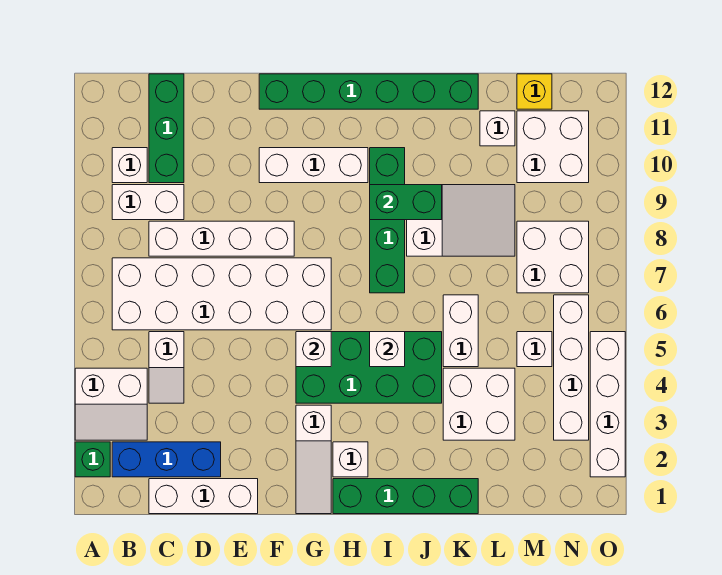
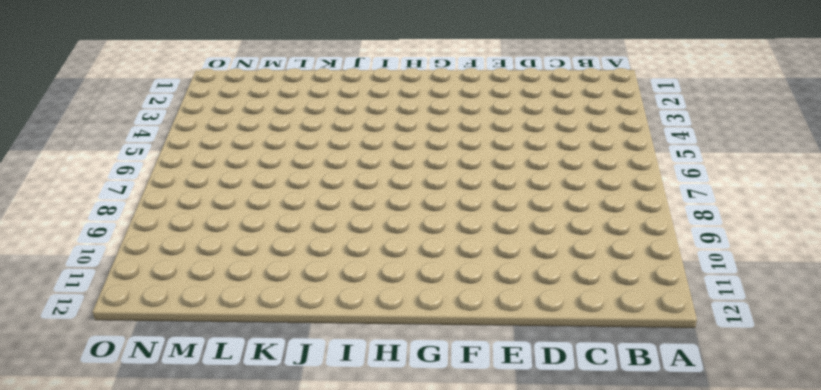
none -> green 1x1 brick [75,442,110,477]
none -> white 2x2 slope [75,368,147,440]
none -> blue 1x3 brick [112,442,221,477]
none -> white 2x6 brick [112,258,331,330]

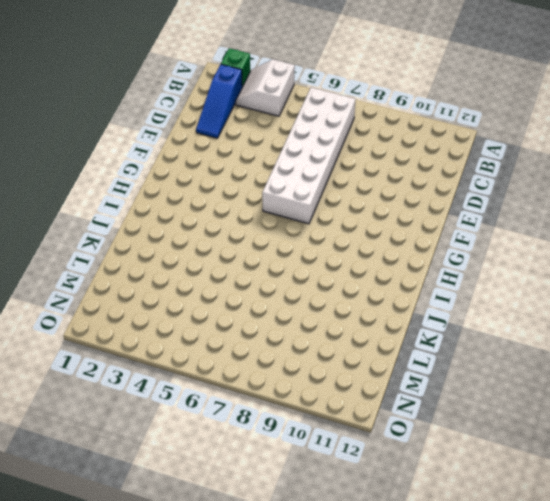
blue 1x3 slope [196,64,242,138] -> blue 1x3 brick [112,442,221,477]
none -> white 1x2 brick [112,185,184,220]
none -> white 1x1 brick [112,148,147,183]
none -> white 1x3 brick [149,479,258,514]
none -> white 1x2 slope [149,332,184,403]

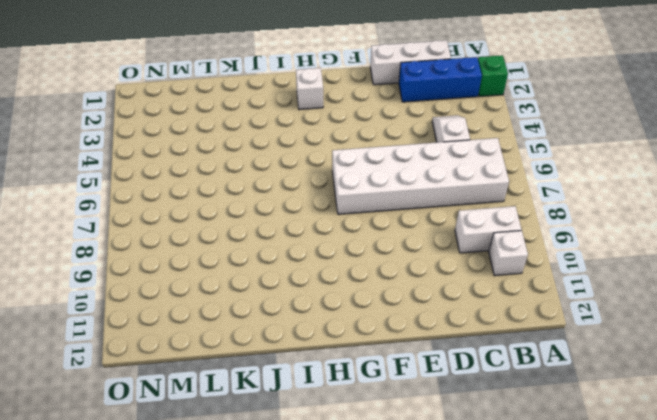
none -> white 2x2 slope [75,368,147,440]
none -> white 1x4 brick [149,221,294,256]
none -> green 1x3 brick [149,74,184,183]
none -> white 1x3 brick [259,148,368,183]

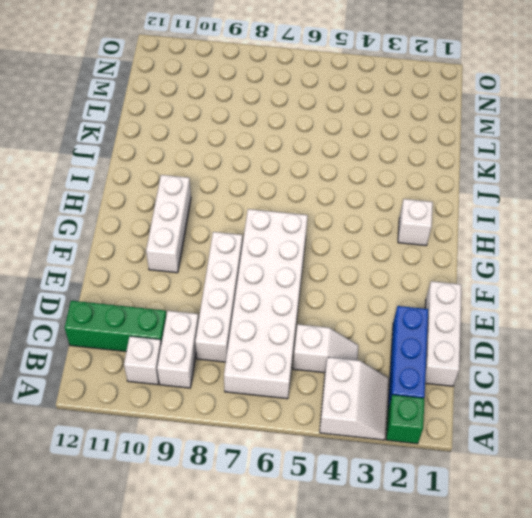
none -> green 1x6 brick [259,74,478,109]
none -> white 1x3 slope [296,405,331,514]
none -> green 2x4 brick [296,332,442,403]
none -> green 1x4 brick [333,479,478,514]

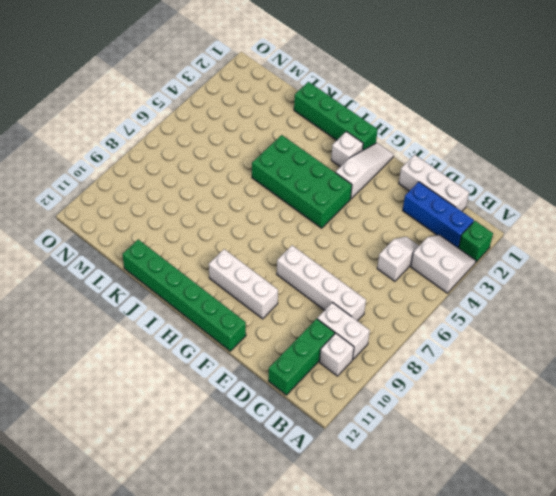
none -> white 2x6 brick [112,258,331,330]
none -> green 1x4 brick [370,148,405,293]
none -> white 2x3 slope [407,185,515,256]
none -> white 2x2 brick [443,368,515,440]

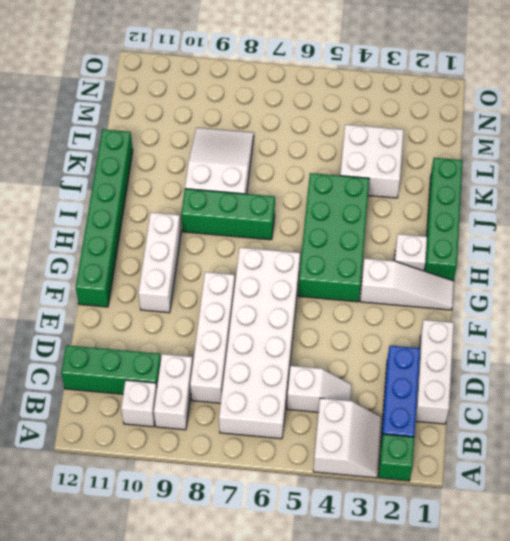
green 1x3 brick [181,189,275,240] -> green 1x4 brick [370,148,405,293]
none -> white 1x2 brick [443,295,478,367]
none -> white 1x1 brick [480,111,515,146]
none -> white 1x1 brick [517,332,552,367]
none -> white 2x2 brick [517,221,589,293]

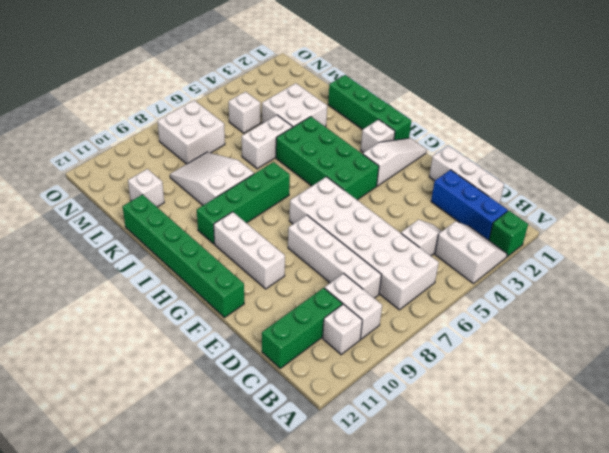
none -> white 2x2 brick [517,111,589,183]
none -> yellow 1x1 brick [517,74,552,109]
none -> white 1x4 brick [554,295,589,440]
none -> white 1x4 brick [590,332,625,477]

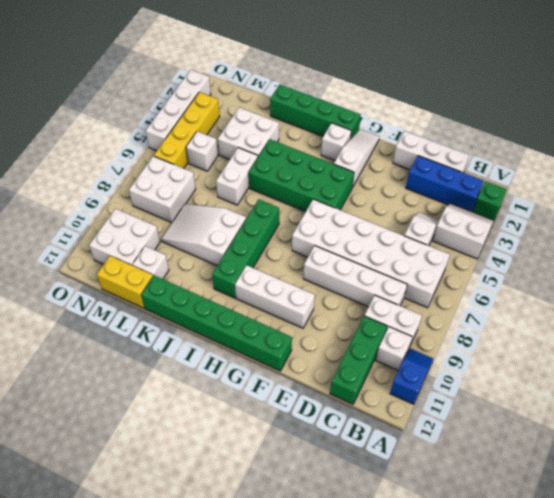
blue 1x2 slope [390,349,433,404] -> none
yellow 1x2 brick [97,256,153,308] -> yellow 1x1 brick [517,74,552,109]
yellow 1x4 brick [154,92,220,168] -> white 1x4 brick [554,295,589,440]
none -> white 1x1 brick [296,332,331,367]
none -> white 1x1 brick [370,332,405,367]
none -> green 1x2 brick [370,185,442,220]

